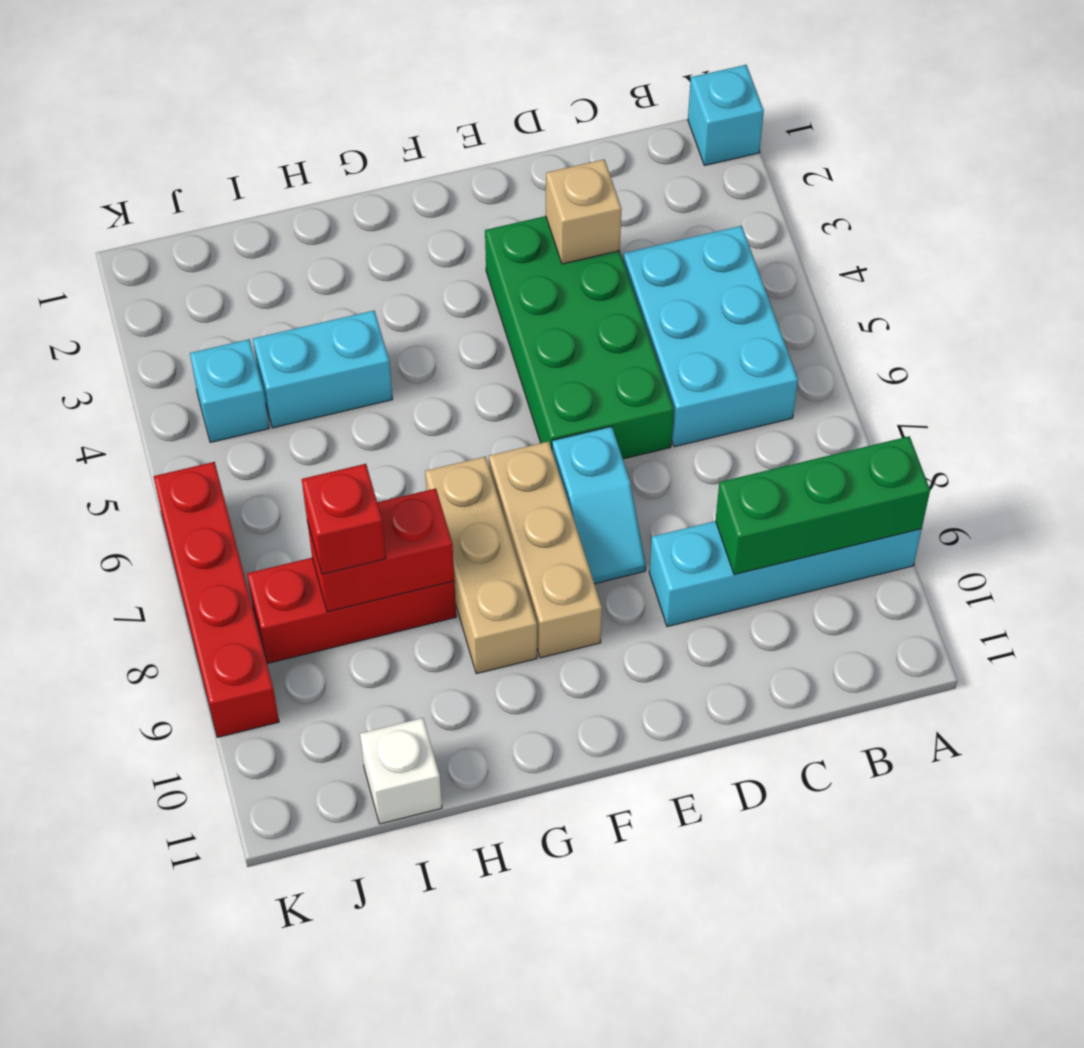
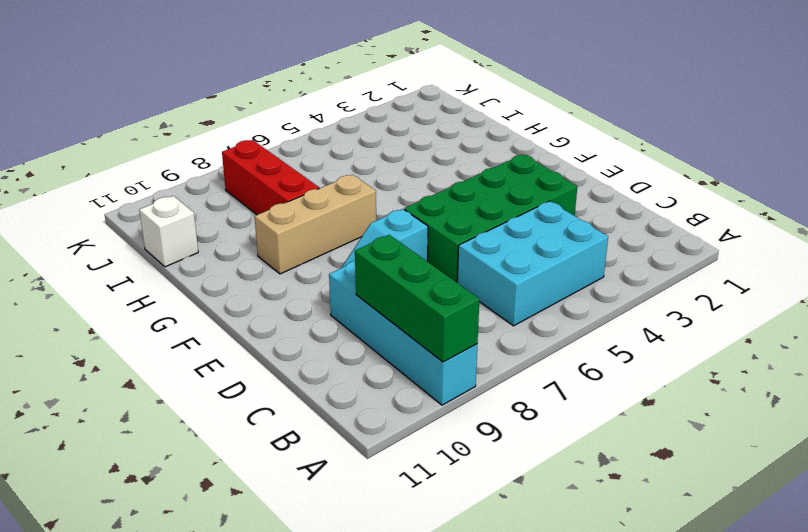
none -> cyan 1x1 brick [688,65,764,165]
none -> tan 1x3 brick [489,441,602,658]
none -> cyan 1x2 brick [253,311,393,428]

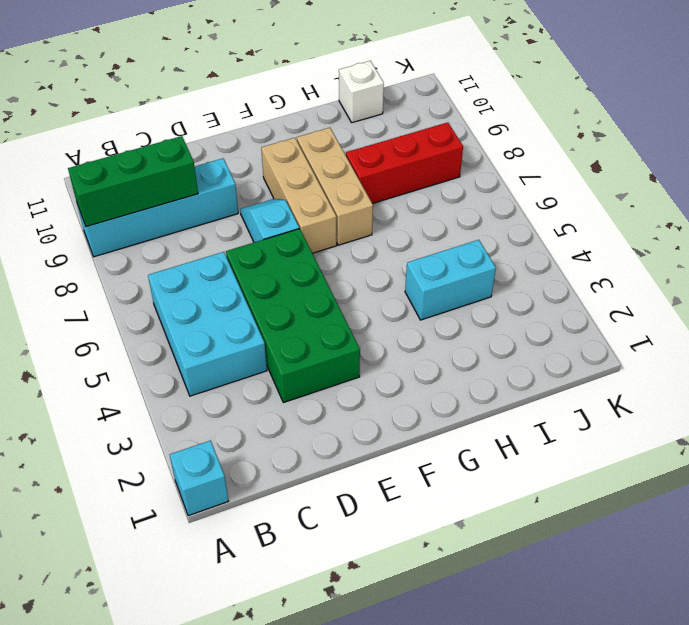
none -> cyan 1x1 brick [190,339,269,442]
none -> red 1x4 brick [153,462,279,737]
none -> tan 1x1 brick [546,159,622,264]

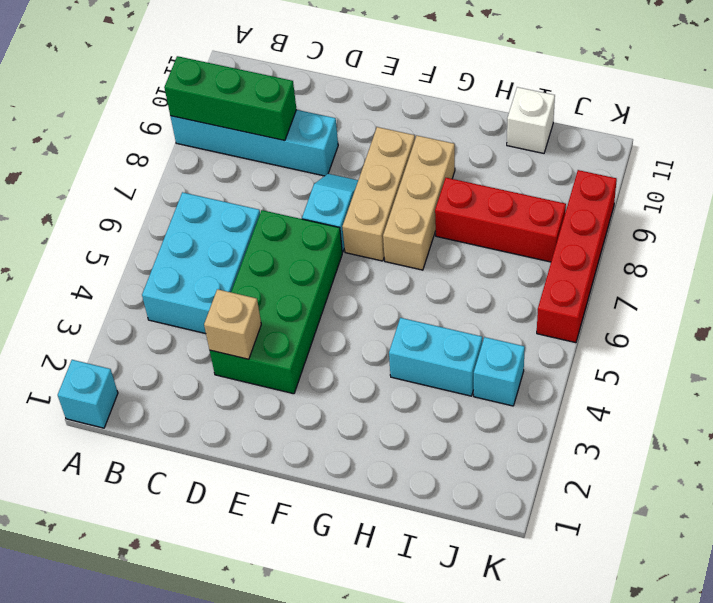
none -> red 1x2 brick [307,488,454,612]
none -> red 1x1 brick [302,464,386,574]

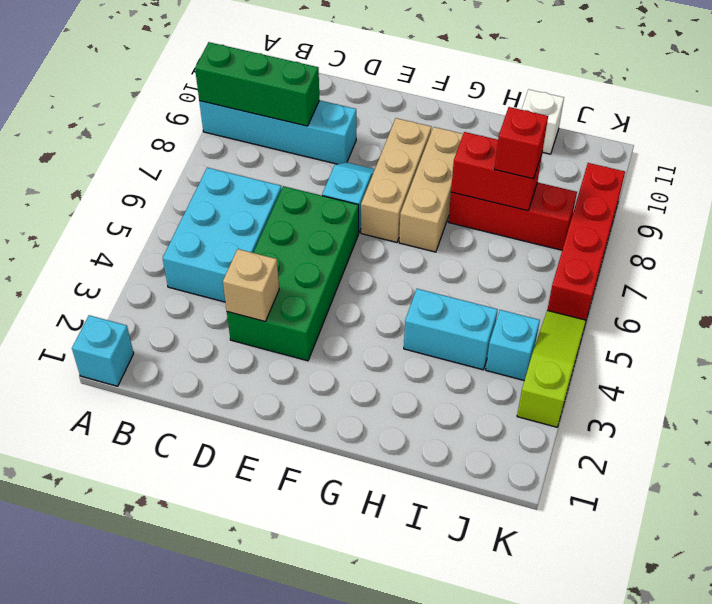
lime 1x3 slope [517,310,586,427] -> none

